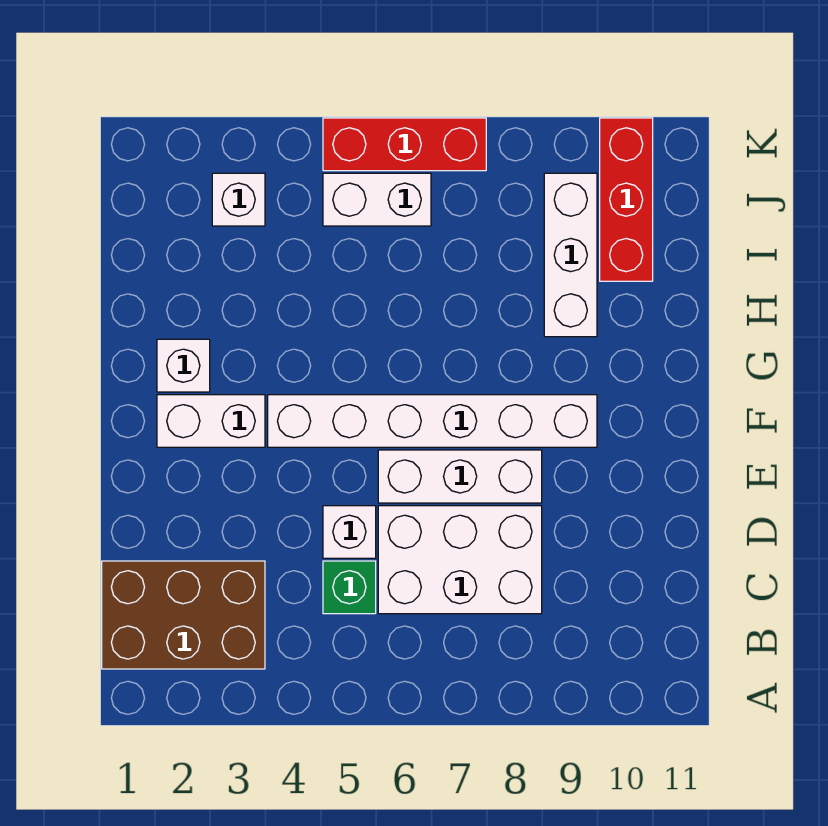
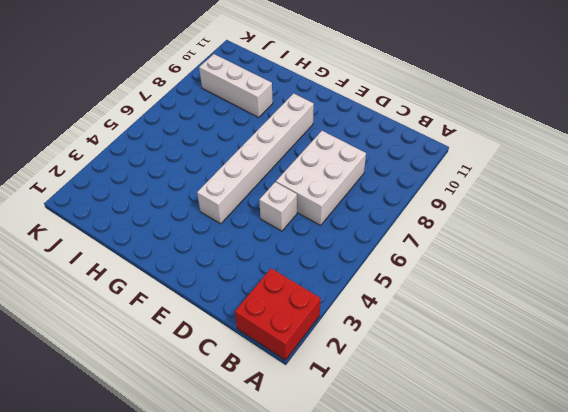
red 2x2 brick [235,268,321,360] -> brown 2x3 brick [102,561,265,669]
none -> green 1x1 brick [323,561,376,614]
none -> white 1x3 brick [378,450,542,503]
none -> white 1x2 brick [157,395,265,447]

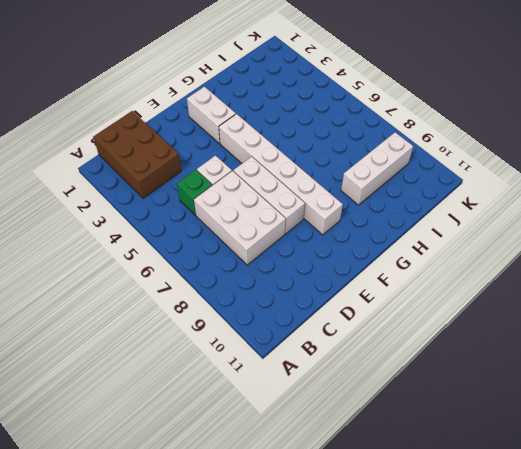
none -> white 1x1 brick [157,339,210,392]
none -> red 1x3 brick [600,118,653,281]
none -> white 1x1 brick [212,173,265,226]

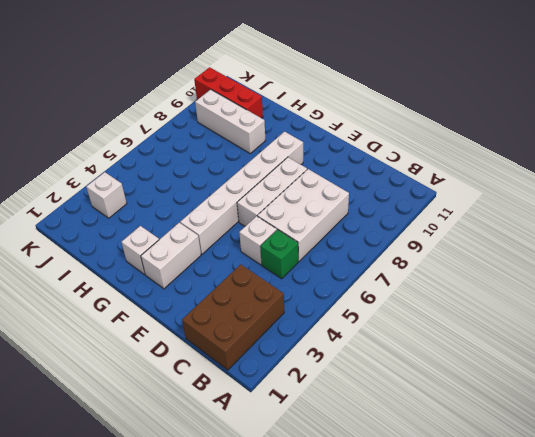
none -> white 1x2 brick [323,173,431,226]
none -> red 1x3 brick [323,118,486,171]

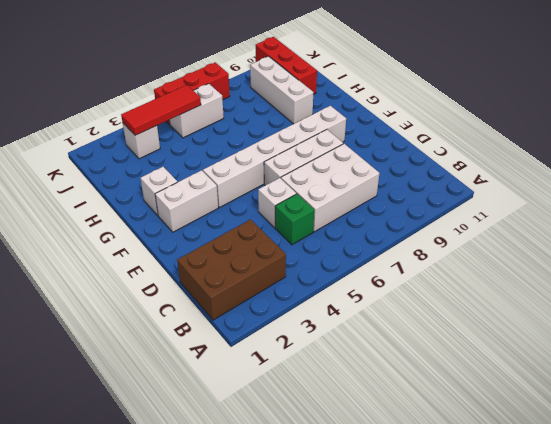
red 1x3 tile [121,85,201,135] -> none

